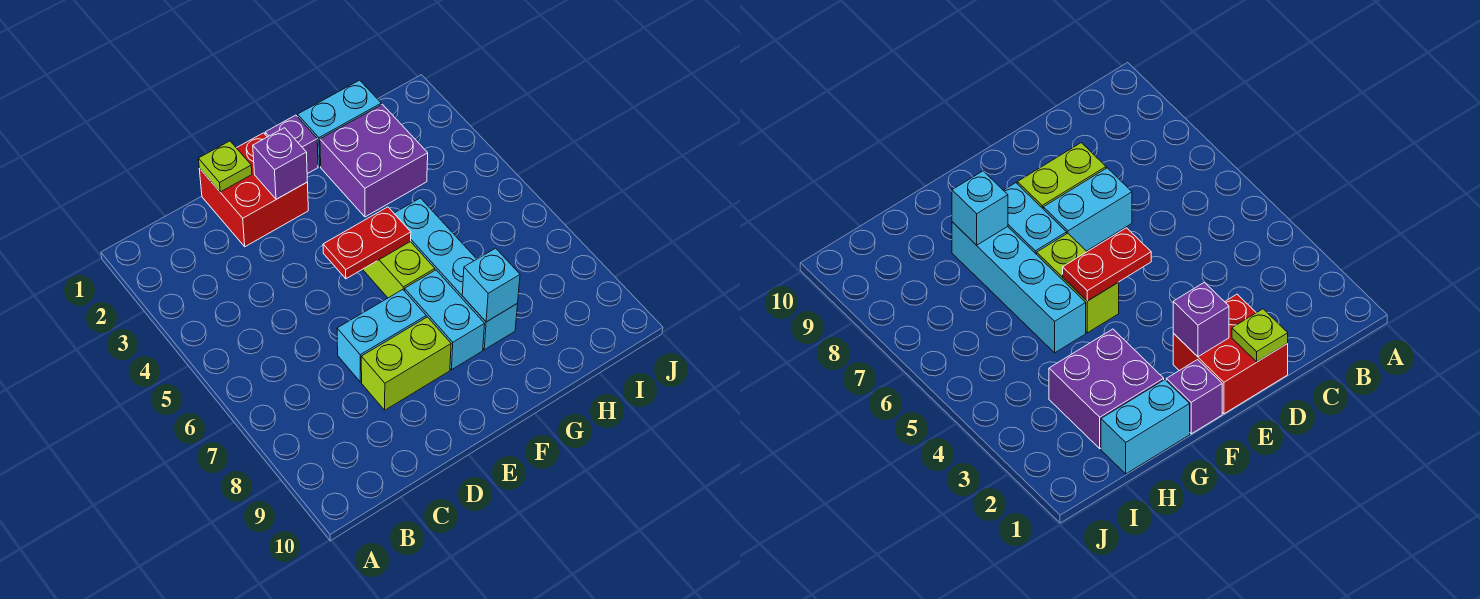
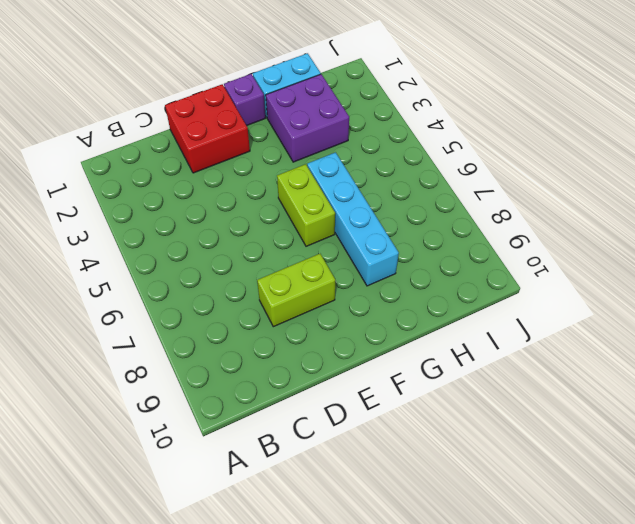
none -> cyan 1x2 brick [337,290,426,382]
none -> cyan 1x2 brick [405,270,485,370]
none -> lime 1x1 plate [198,141,252,192]

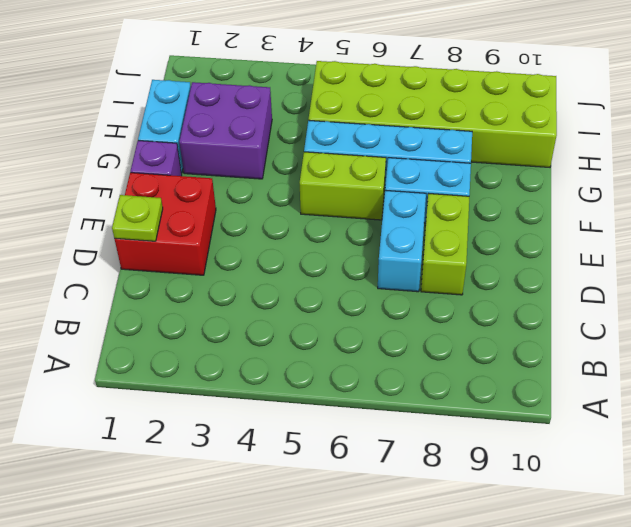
lime 2x6 brick [308,61,557,167] -> none
none -> purple 1x1 brick [253,128,307,199]
none -> red 1x2 plate [323,207,411,279]
none -> cyan 1x1 brick [462,248,520,322]

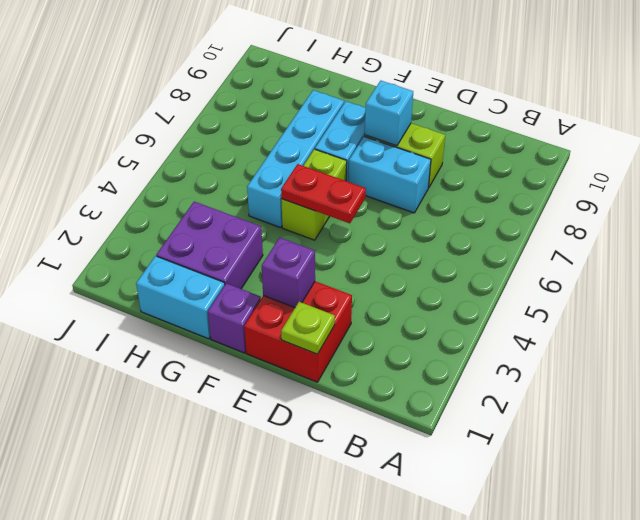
cyan 1x1 brick [365,81,413,146] -> cyan 1x1 brick moved to [462,248,520,322]

